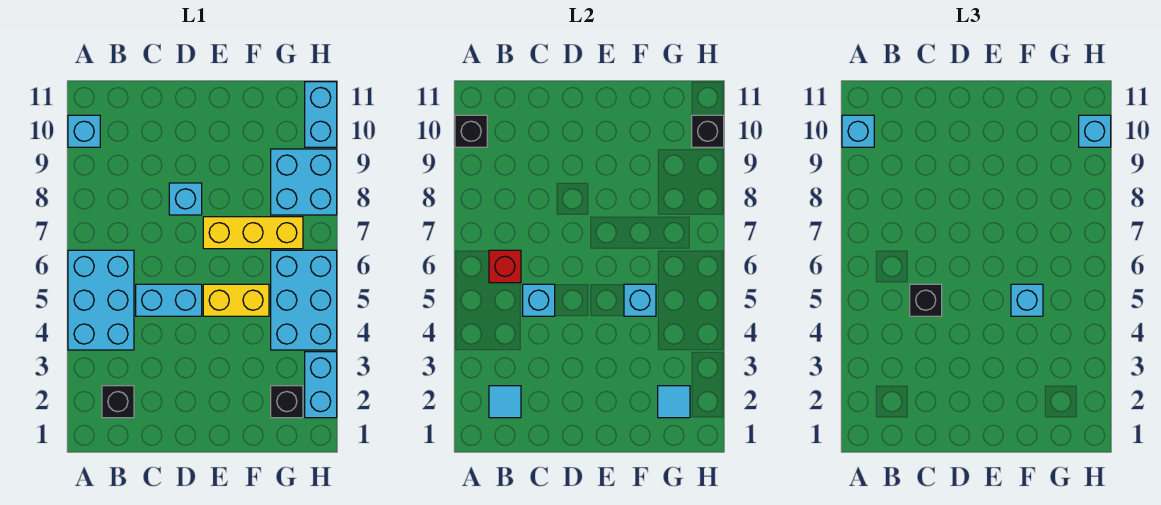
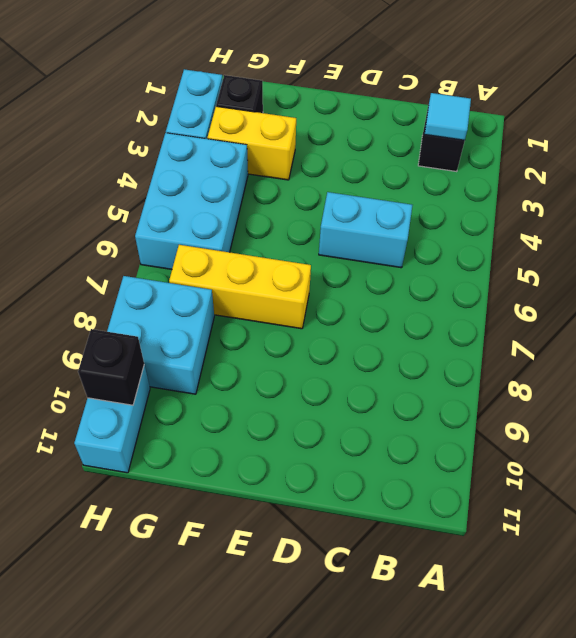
yellow 1x2 brick [208,106,296,180] -> yellow 1x2 brick moved to [203,284,269,316]
none -> cyan 2x3 brick [68,250,134,350]
none -> cyan 1x1 brick [68,115,100,147]
none -> cyan 1x1 brick [169,183,202,215]

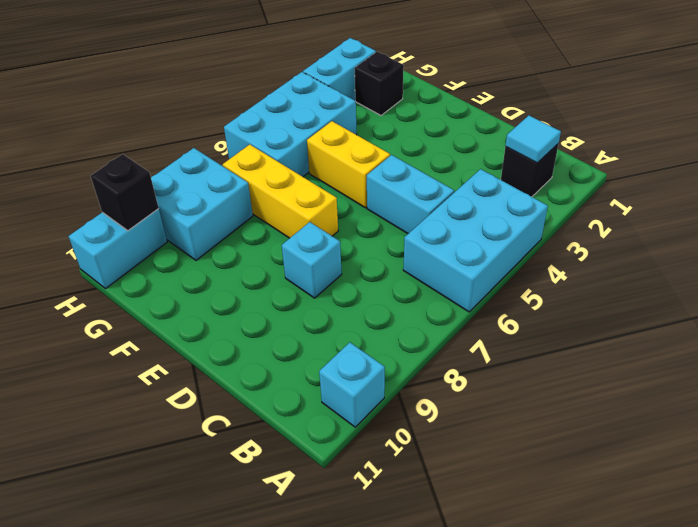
none -> black 1x1 brick [455,115,487,147]
none -> red 1x1 brick [489,250,521,283]
none -> cyan 1x1 brick [523,284,555,316]

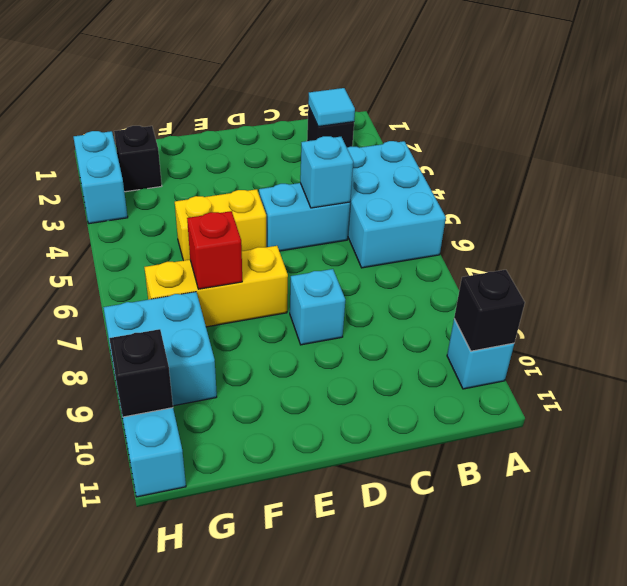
red 1x1 brick [187,211,242,289] -> red 1x1 brick moved to [489,250,521,283]
none -> cyan 2x3 brick [271,250,337,350]
none -> cyan 1x1 brick [624,284,656,316]
none -> cyan 1x1 tile [658,386,690,418]

